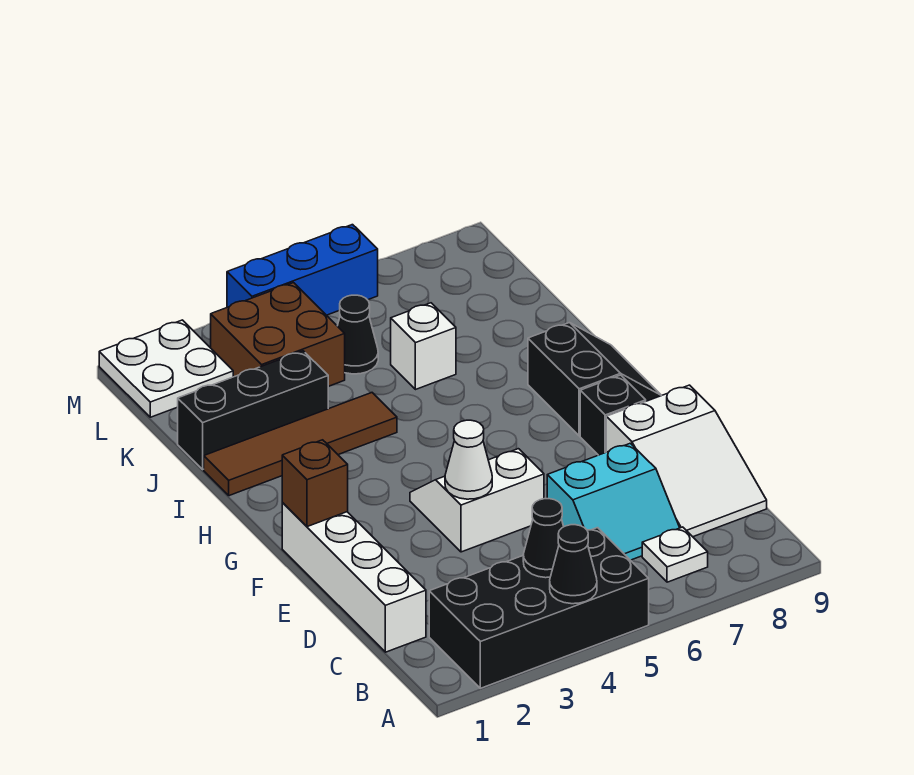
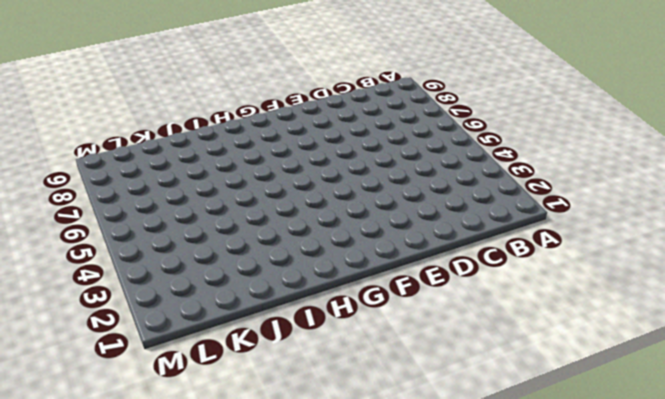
none -> black 2x4 brick [429,528,649,688]
none -> white 1x1 plate [642,527,708,582]
none -> white 1x4 brick [282,503,426,652]

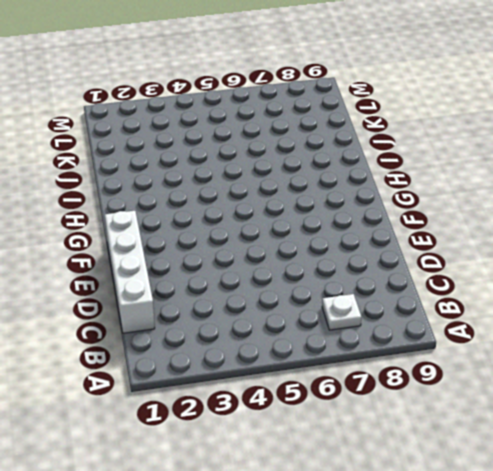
none -> black 2x4 brick [429,528,649,688]
none -> cyan 2x2 slope [547,443,680,560]
none -> white 2x3 slope [606,385,767,537]

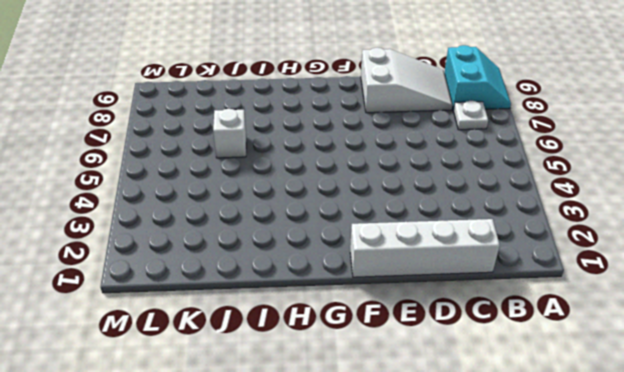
cyan 2x2 slope [444,45,511,110] -> cyan 2x2 slope moved to [547,443,680,560]
none -> black 2x4 brick [429,528,649,688]
none -> white 2x2 slope [410,449,544,552]
none -> black 1x1 brick [580,375,646,455]

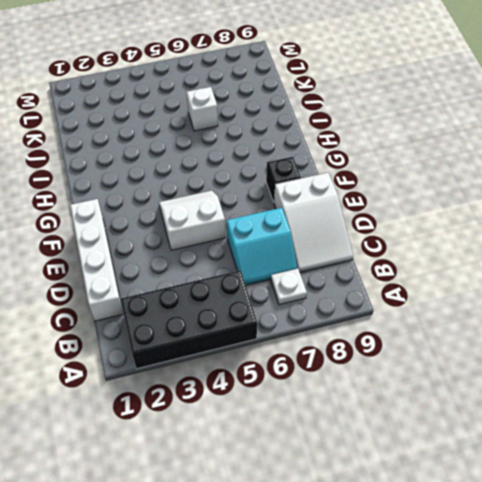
none -> black 2x2 slope [528,323,661,436]
none -> brown 1x4 tile [204,393,397,496]
none -> black 1x3 brick [177,351,328,469]

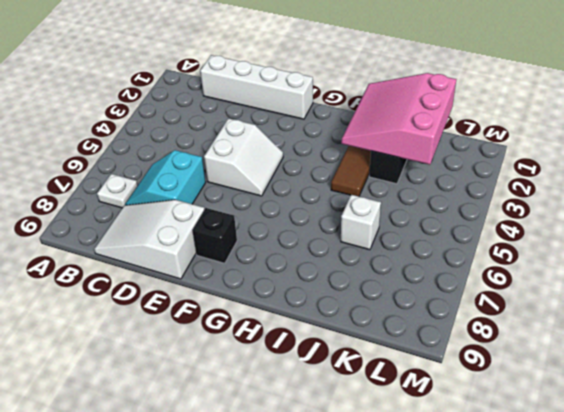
pink 3x3 slope [341,73,456,165] -> none
none -> black 2x4 brick [429,528,649,688]
none -> black 2x2 slope [528,323,661,436]
none -> brown 2x2 brick [211,283,345,386]

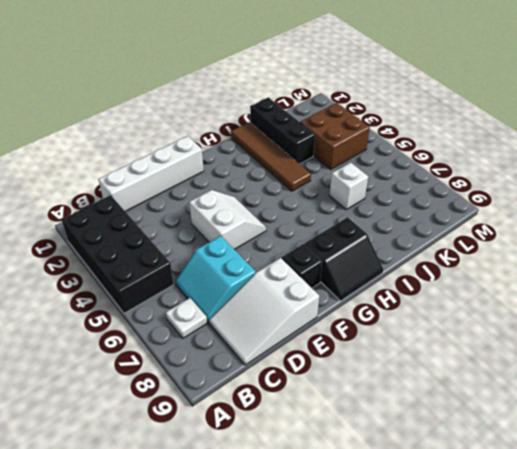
none -> black 1x1 cone [338,295,378,374]
none -> white 2x2 plate [99,320,233,417]
none -> blue 1x3 brick [227,225,378,315]

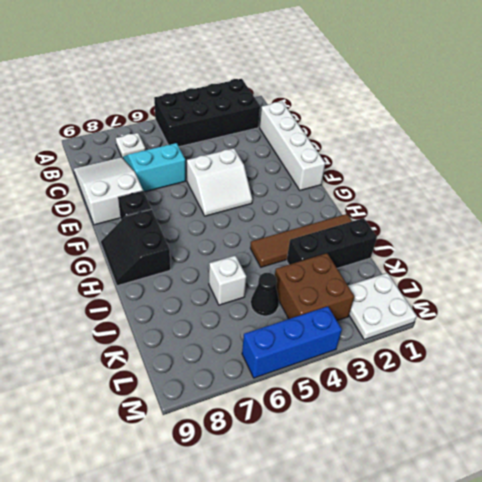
none -> black 1x1 cone [550,525,597,604]
none -> black 1x1 cone [523,499,564,578]
none -> white 1x1 cone [445,420,492,499]

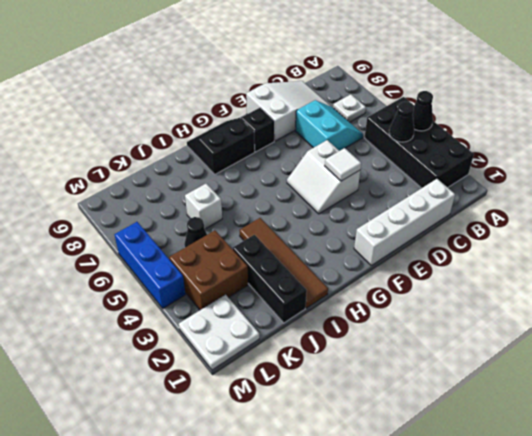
white 1x1 tile [325,148,361,181] -> white 1x1 cone [445,420,492,499]
none -> brown 1x1 brick [282,440,348,527]

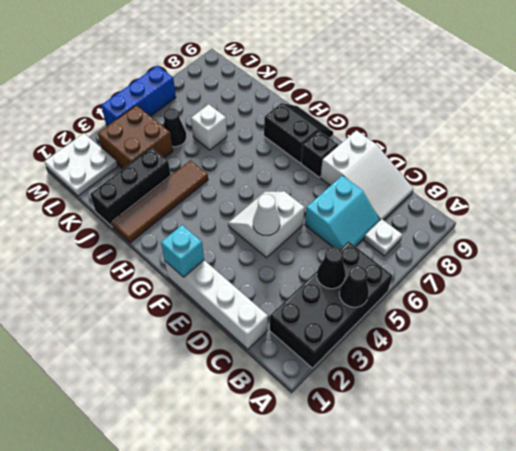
cyan 1x1 brick [161,225,204,277] -> brown 1x1 brick [282,440,348,527]

